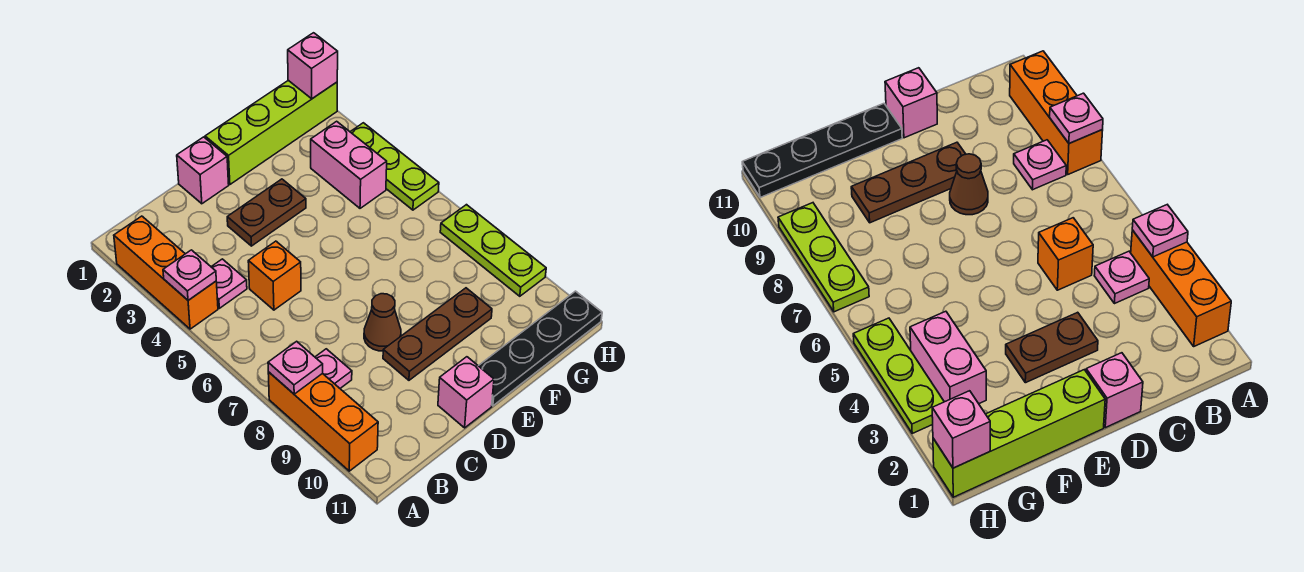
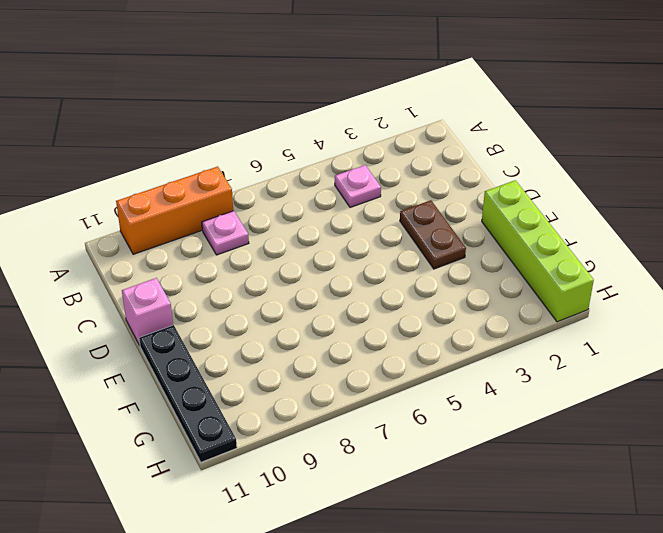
none -> orange 1x3 brick [114,216,218,329]
none -> orange 1x1 brick [248,241,301,310]
none -> pink 1x1 brick [177,137,229,204]

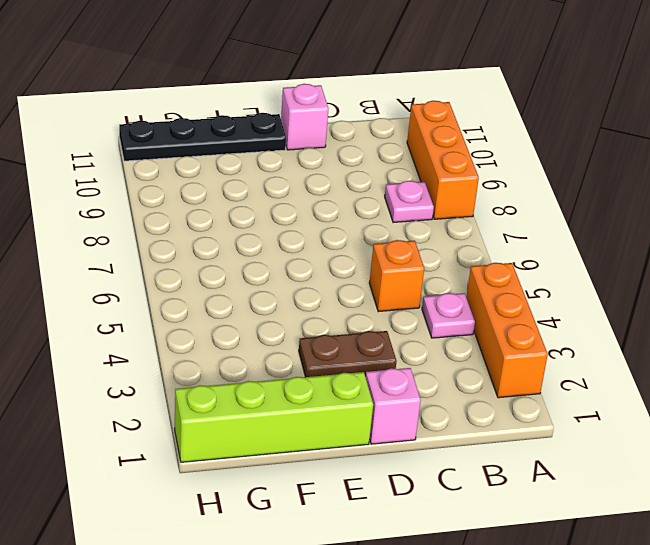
none -> brown 1x1 cone [364,294,401,351]
none -> brown 1x3 plate [383,288,492,380]
none -> pink 1x2 brick [311,121,387,208]

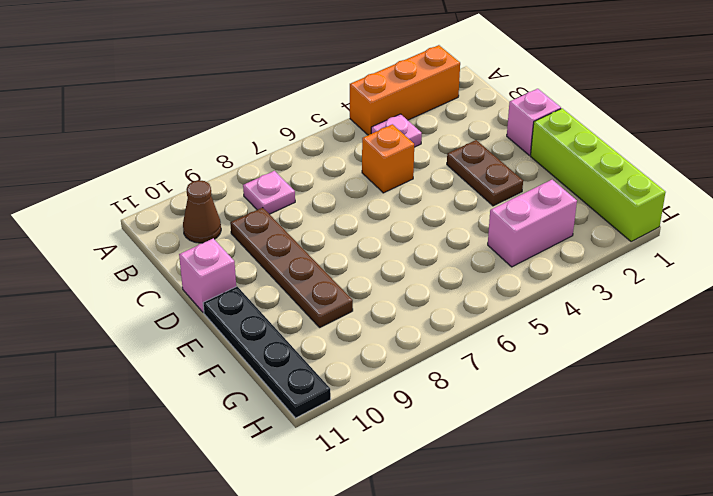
brown 1x1 cone [183,180,221,243] -> brown 1x1 cone moved to [364,294,401,351]
brown 1x4 plate [230,208,353,327] -> brown 1x3 plate [383,288,492,380]
none -> orange 1x3 brick [268,372,378,471]
none -> lime 1x3 plate [351,123,439,210]
none -> lime 1x3 plate [440,205,546,296]

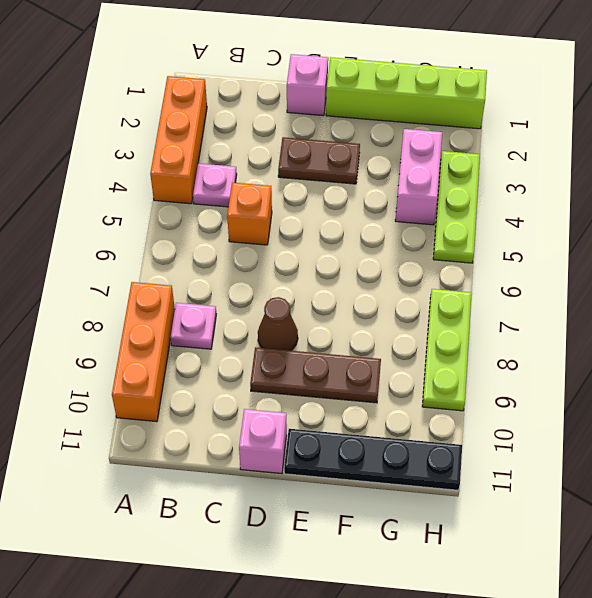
none -> pink 1x1 plate [163,250,216,300]
none -> pink 1x1 plate [268,341,323,394]
none -> pink 1x1 brick [288,33,338,99]

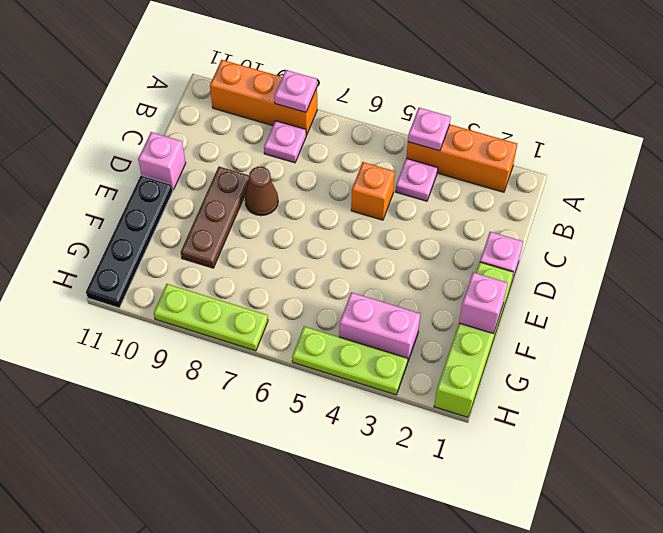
pink 1x1 brick [459,272,508,334] -> pink 1x1 brick moved to [288,33,338,99]
none -> brown 1x2 plate [227,179,306,246]

